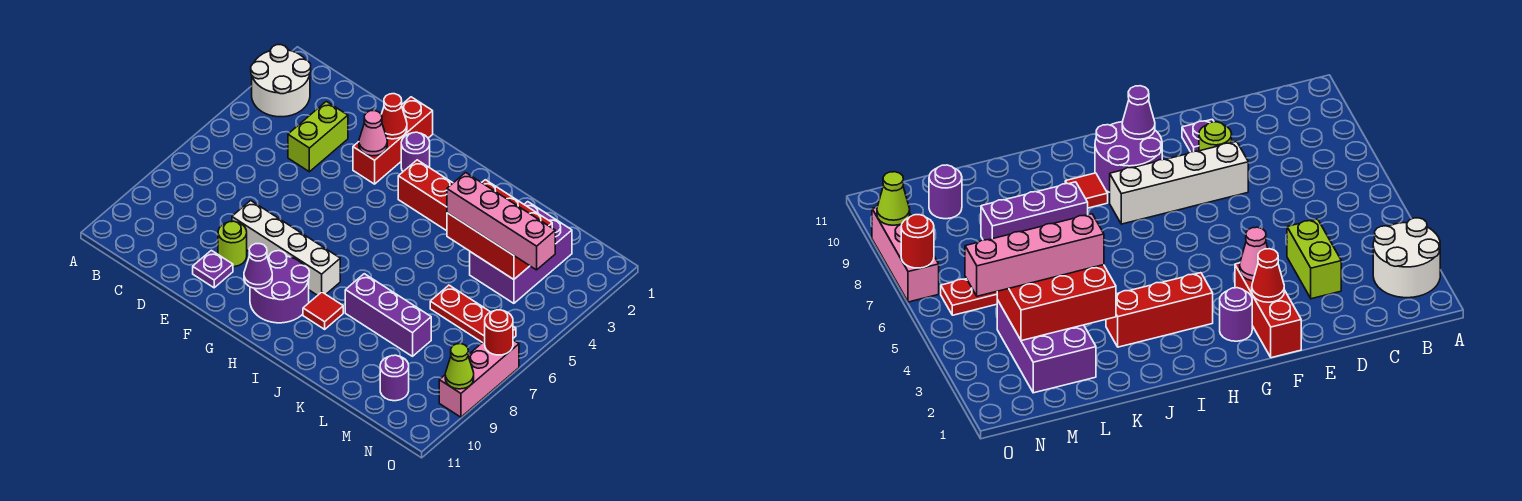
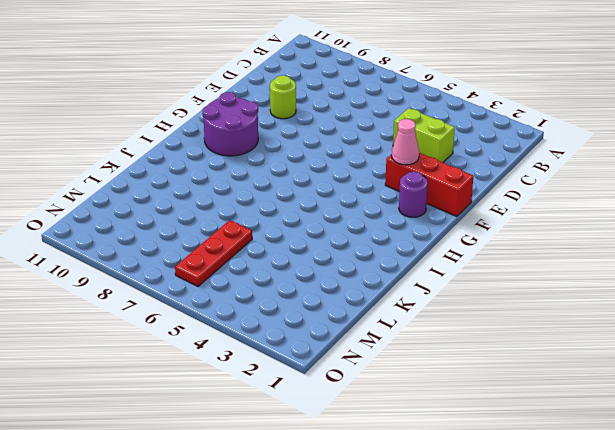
none -> white 2x2 round brick [251,45,311,117]
none -> white 1x4 brick [232,200,340,295]
none -> purple 1x1 plate [193,250,233,288]

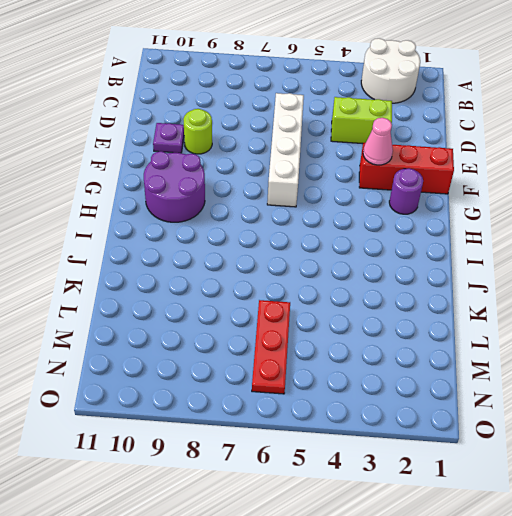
white 1x4 brick [267,93,304,207] -> white 1x4 brick moved to [232,200,340,295]
none -> red 1x3 brick [398,160,453,231]
none -> red 1x1 tile [303,292,343,329]
none -> purple 1x3 brick [345,274,431,356]

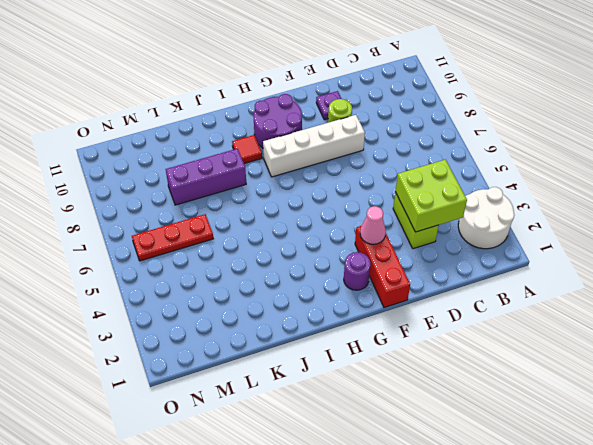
lime 2x2 brick [395,160,467,232] -> none
none -> red 1x3 brick [398,160,453,231]
none -> purple 2x3 brick [470,202,572,303]
none -> purple 1x1 round brick [380,355,409,401]

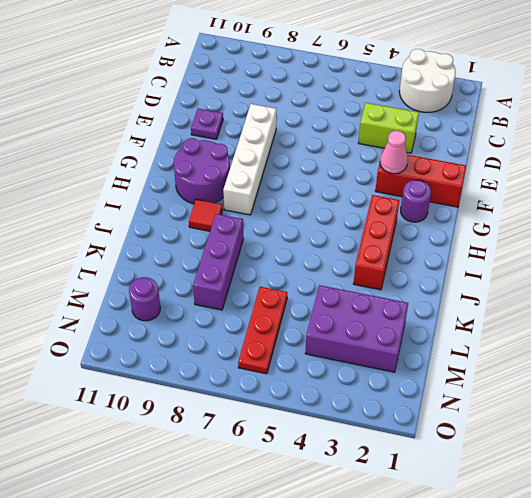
none -> lime 1x1 round brick [218,221,247,267]
none -> pink 1x3 brick [439,340,519,417]
none -> red 1x1 cone [381,94,407,139]

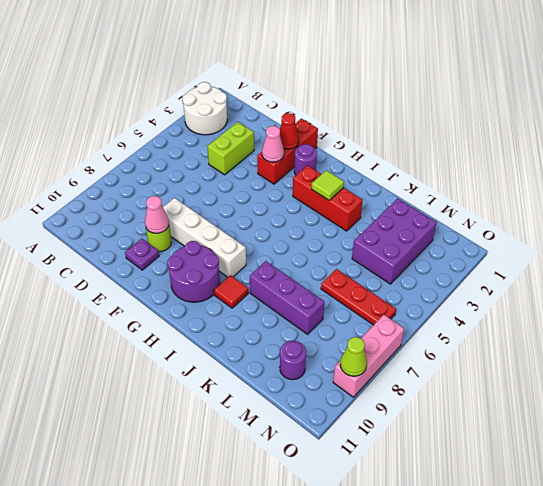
pink 1x1 cone [145,196,169,233] -> none
lime 1x1 tile [312,170,344,201] -> none
none -> purple 1x1 cone [244,244,272,289]
none -> red 2x3 brick [447,180,552,279]
none -> red 1x1 round brick [485,310,513,355]

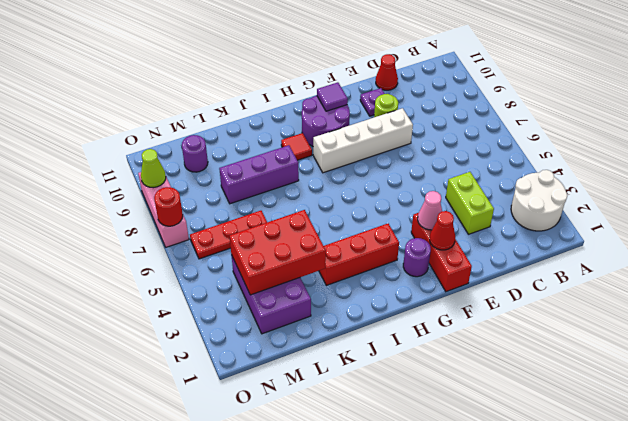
red 1x1 cone [376,54,398,90] -> none
purple 1x1 tile [317,82,348,111] -> purple 1x1 cone [244,244,272,289]
none -> pink 1x4 brick [447,173,555,270]

